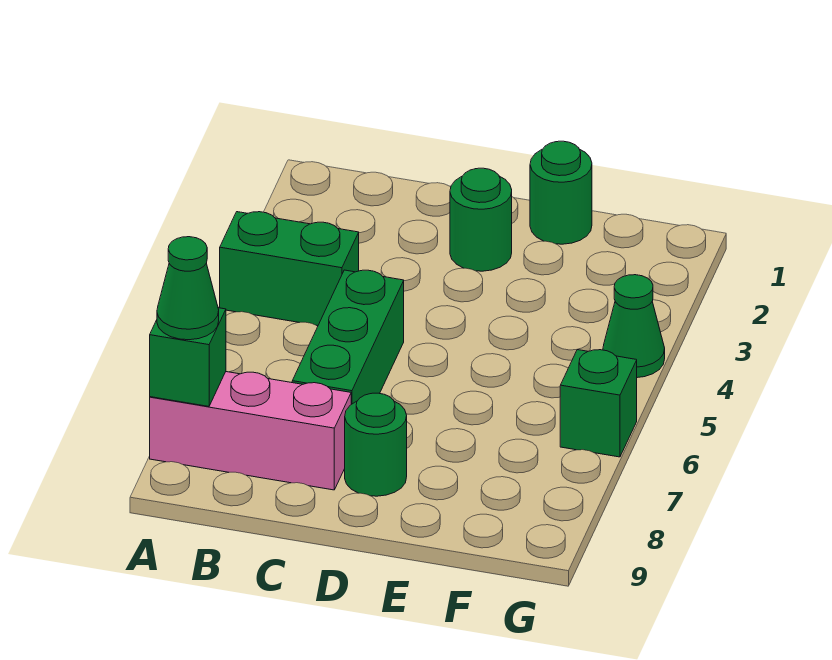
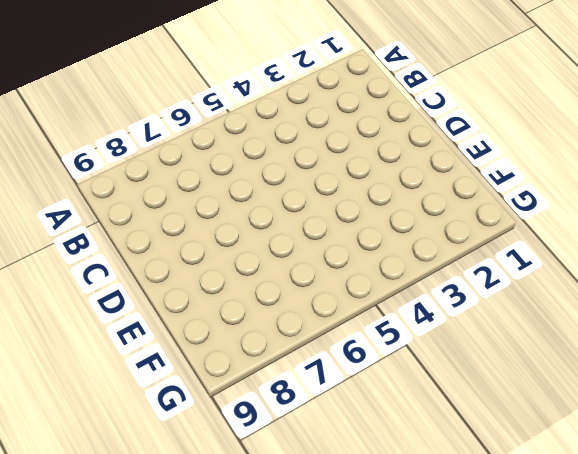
none -> green 1x2 brick [220,212,359,326]
none -> pink 1x3 brick [150,372,351,490]

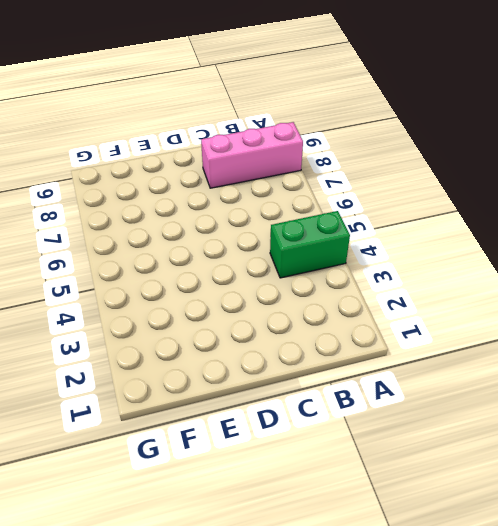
none -> green 1x3 brick [292,270,404,404]
none -> green 1x1 round brick [450,168,512,271]

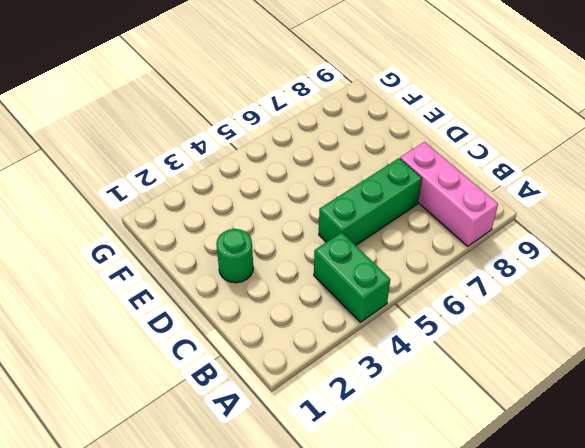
none -> green 1x1 round brick [345,393,407,496]
none -> green 1x1 round brick [530,141,592,244]

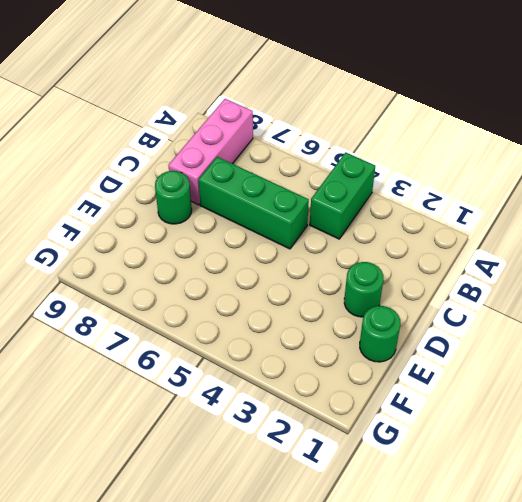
none -> green 1x1 cone [603,275,665,378]
none -> green 1x1 brick [560,350,637,457]

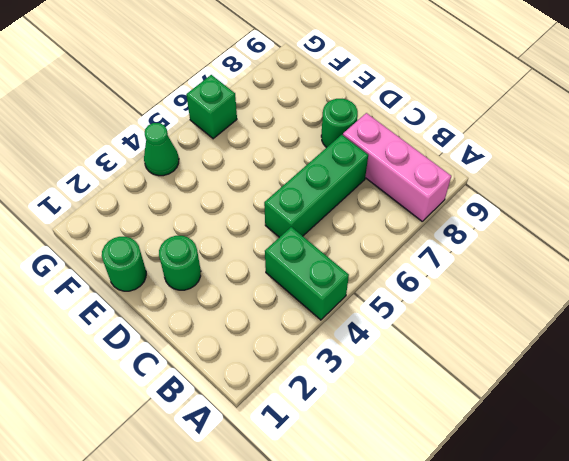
none -> green 1x1 brick [150,308,226,406]
none -> green 1x1 cone [157,237,219,340]

